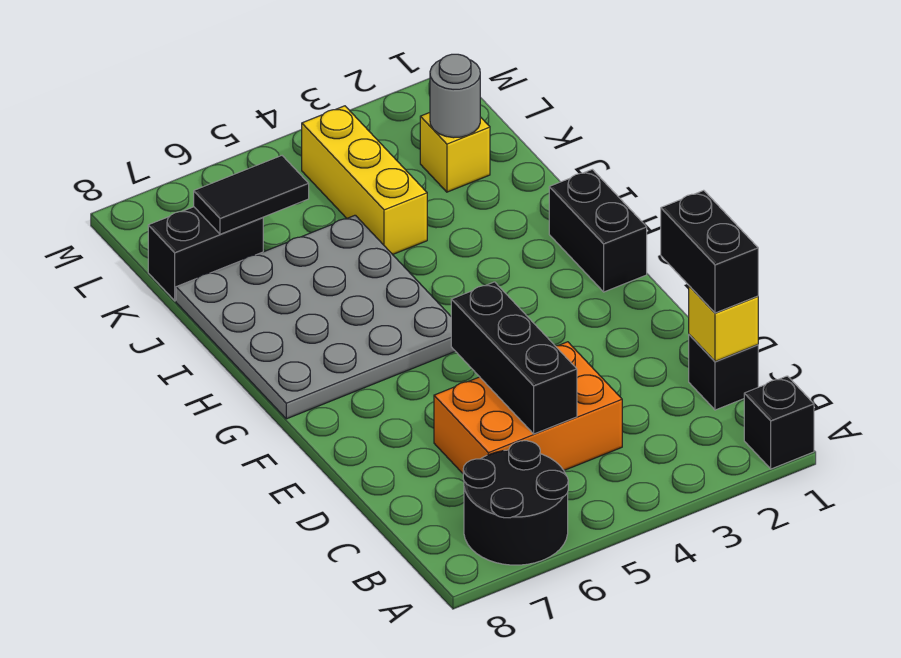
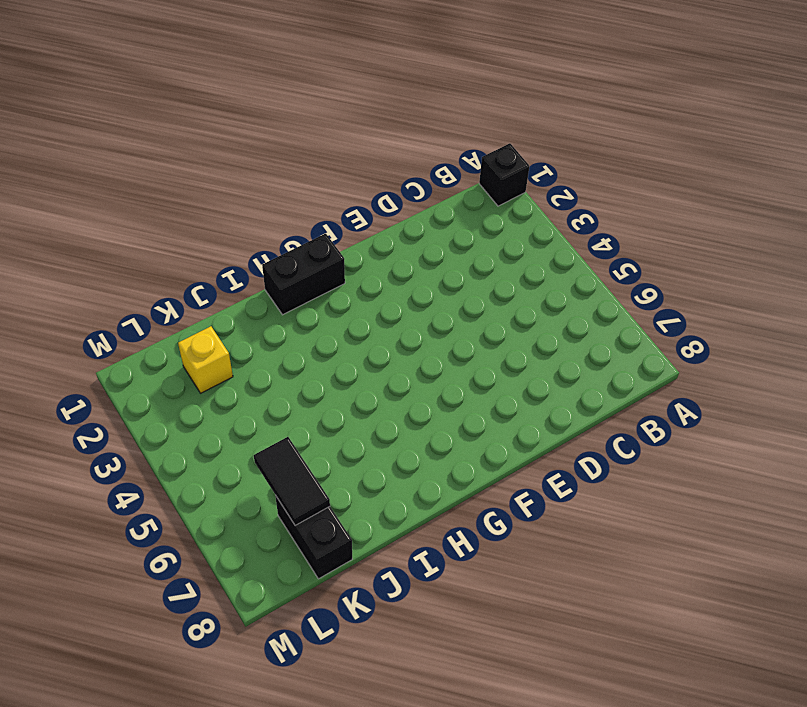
none -> black 2x2 round brick [463,441,568,565]
none -> black 1x1 brick [689,335,758,410]
none -> orange 2x3 brick [434,342,622,473]

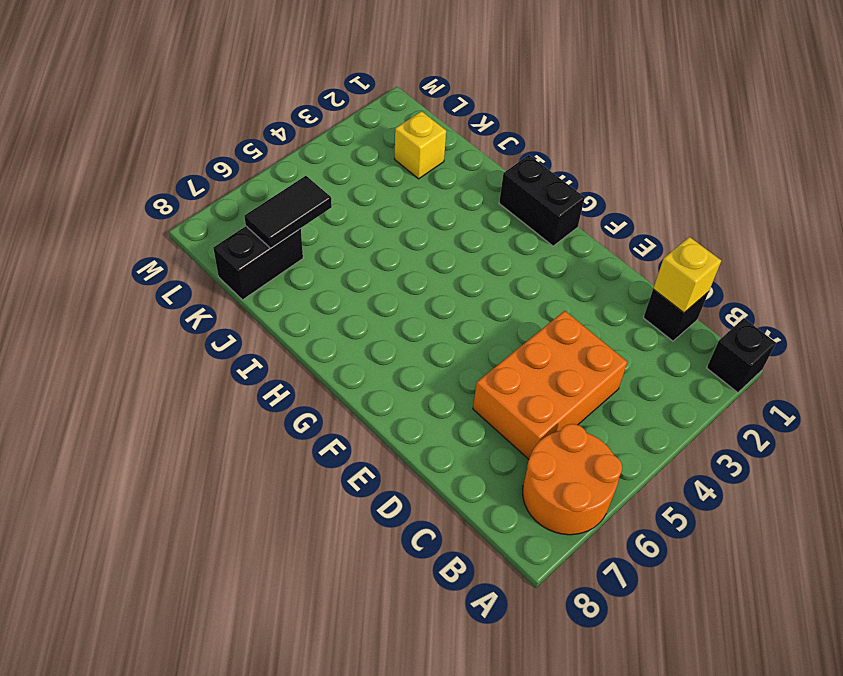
orange 2x2 round brick [523,424,622,535] -> black 2x2 round brick [463,441,568,565]
none -> grey 4x4 plate [176,215,455,419]
none -> yellow 1x3 brick [301,106,427,255]
none -> black 1x3 brick [451,282,577,434]

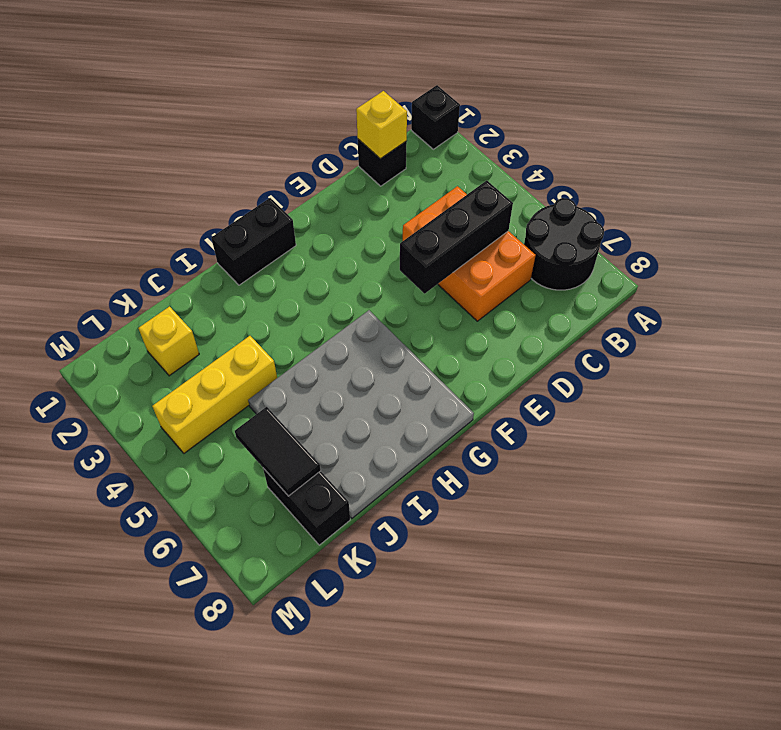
none -> grey 1x1 round brick [430,54,480,138]
none -> black 1x2 brick [661,190,758,313]

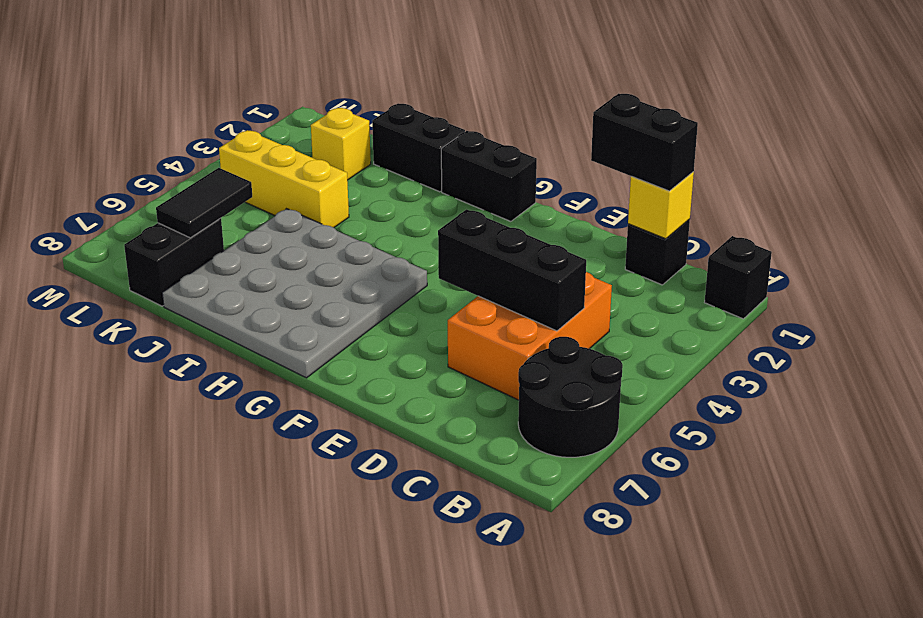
black 1x2 brick [372,104,465,192] -> none
none -> grey 1x1 round brick [430,54,480,138]

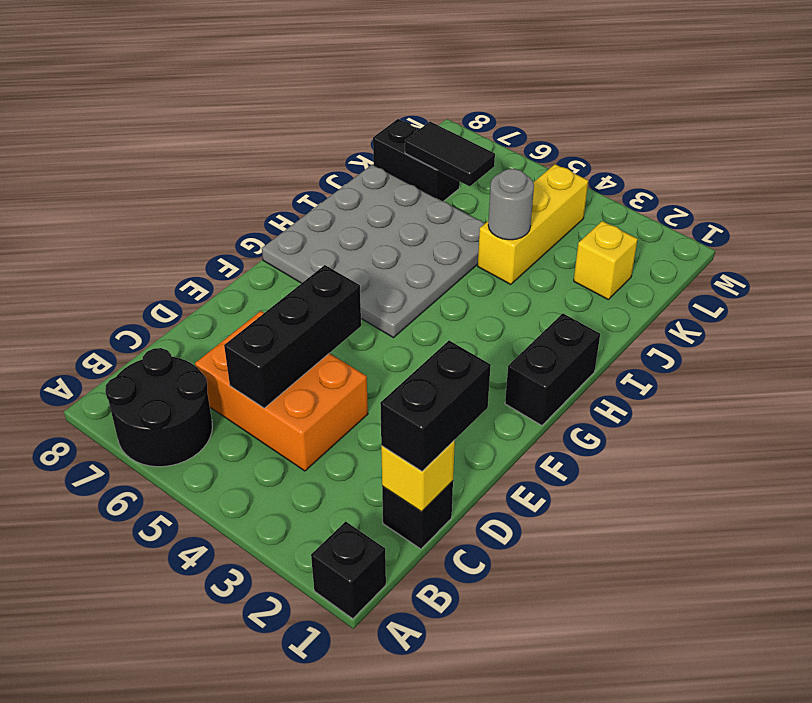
grey 1x1 round brick [488,169,534,240] -> grey 1x1 round brick moved to [430,54,480,138]

